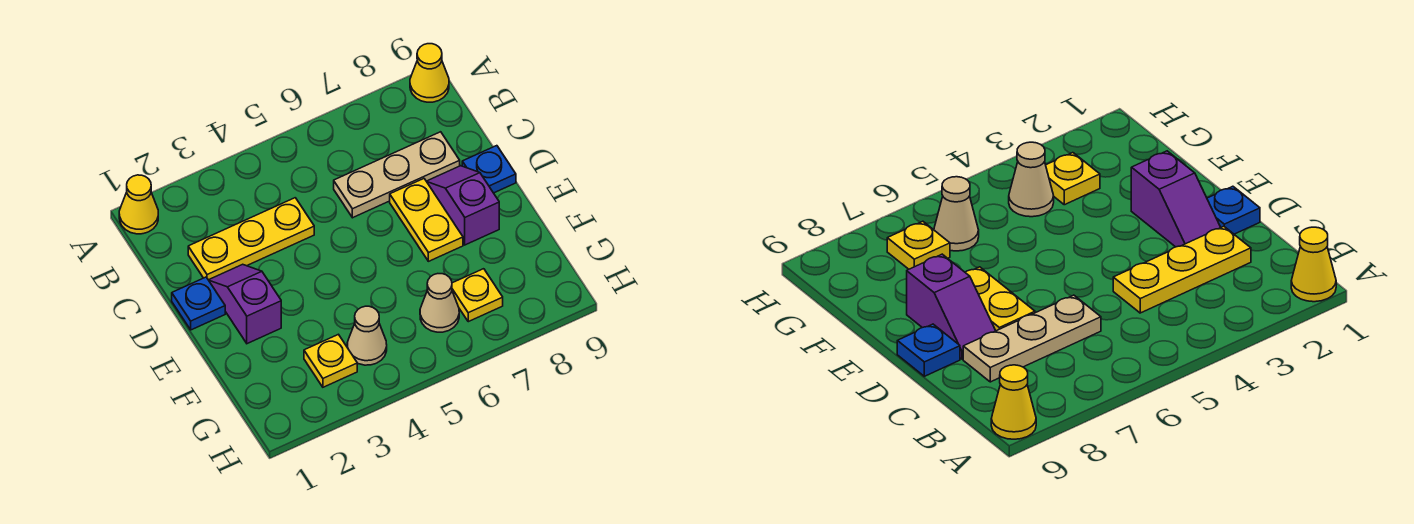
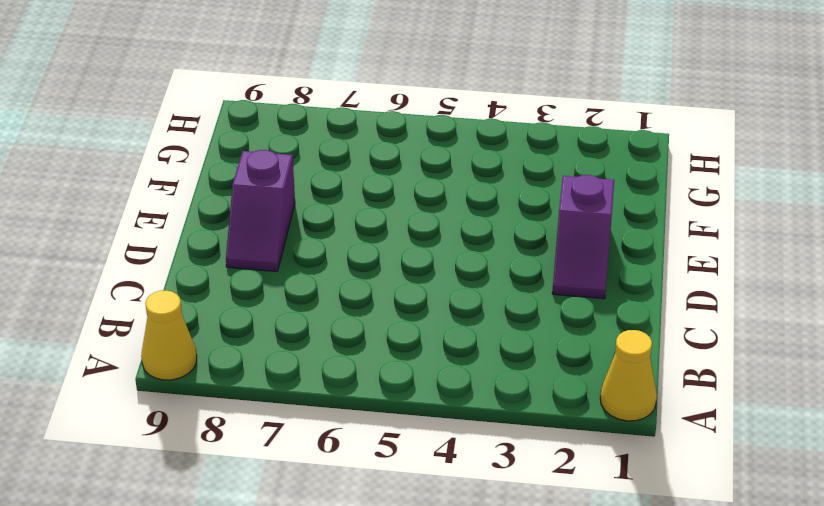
none -> yellow 1x3 plate [188,198,314,280]
none -> tan 1x3 plate [334,132,460,218]
none -> blue 1x1 plate [172,277,225,330]

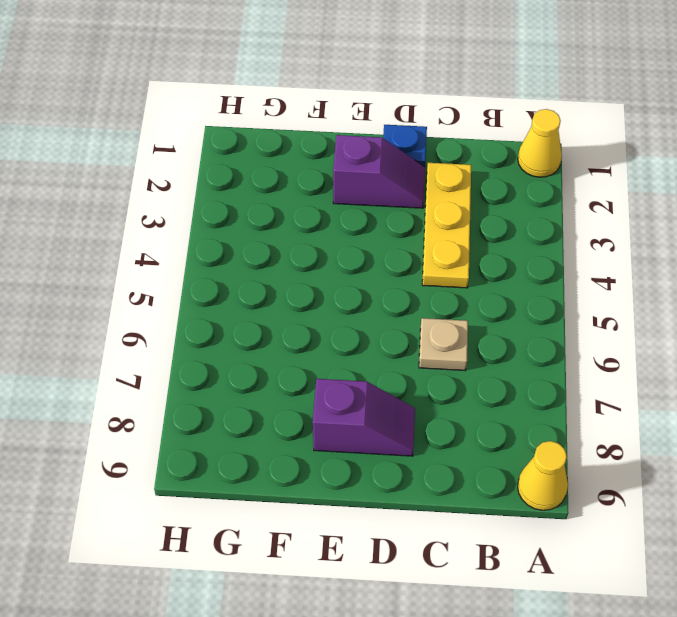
tan 1x1 plate [419,318,468,371] -> tan 1x3 plate [334,132,460,218]
none -> yellow 1x2 plate [390,179,463,261]
none -> blue 1x1 plate [462,146,516,193]
none -> yellow 1x1 plate [304,334,357,387]

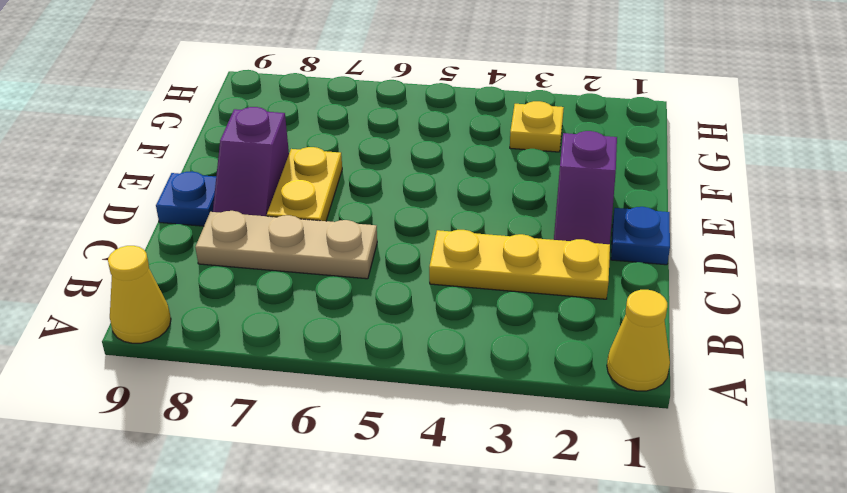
none -> tan 1x1 cone [347,306,387,365]
none -> tan 1x1 cone [420,274,459,332]
none -> yellow 1x1 plate [452,269,503,322]

